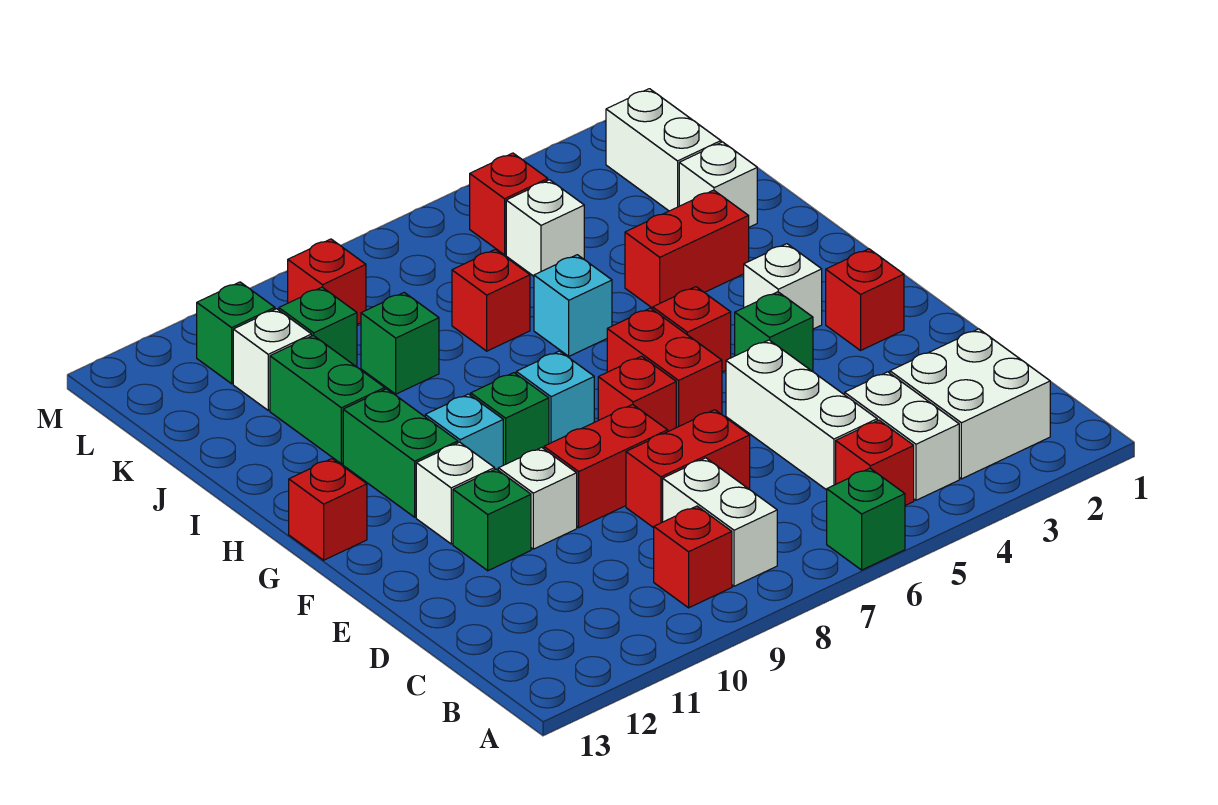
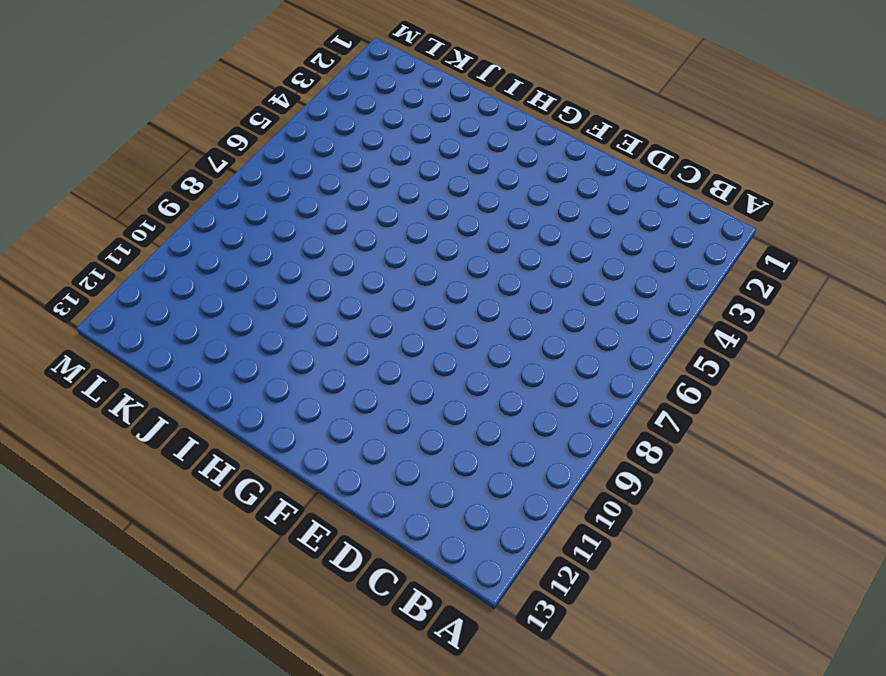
none -> green 1x1 brick [827,468,905,570]
none -> white 2x2 brick [890,329,1050,479]
none -> white 1x2 brick [845,372,959,500]
none -> red 1x1 brick [836,420,914,506]

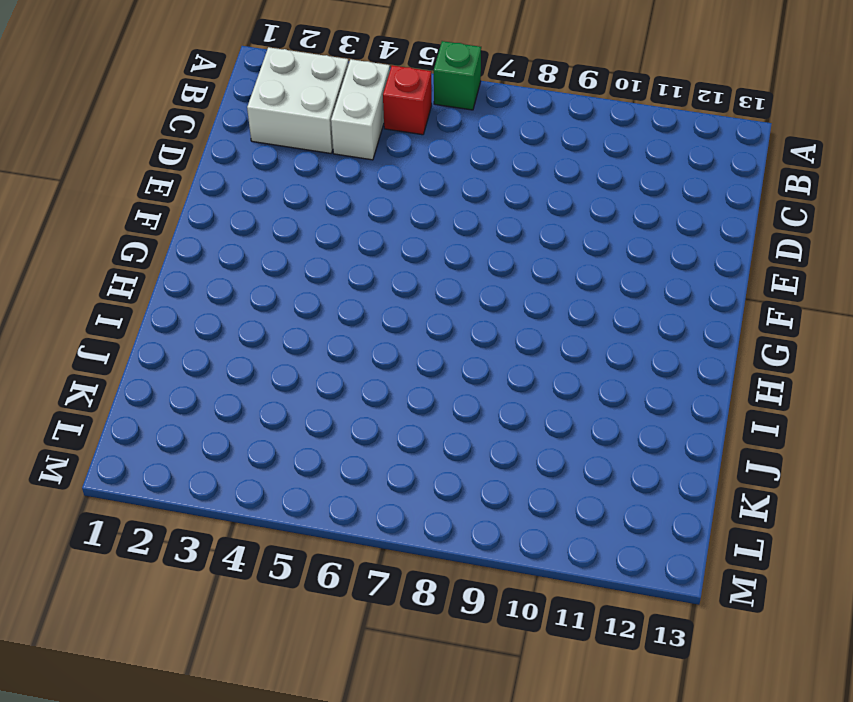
none -> white 1x2 brick [663,458,777,586]
none -> red 1x1 brick [654,506,732,608]
none -> white 1x3 brick [726,340,877,490]
none -> red 1x2 brick [626,410,750,528]

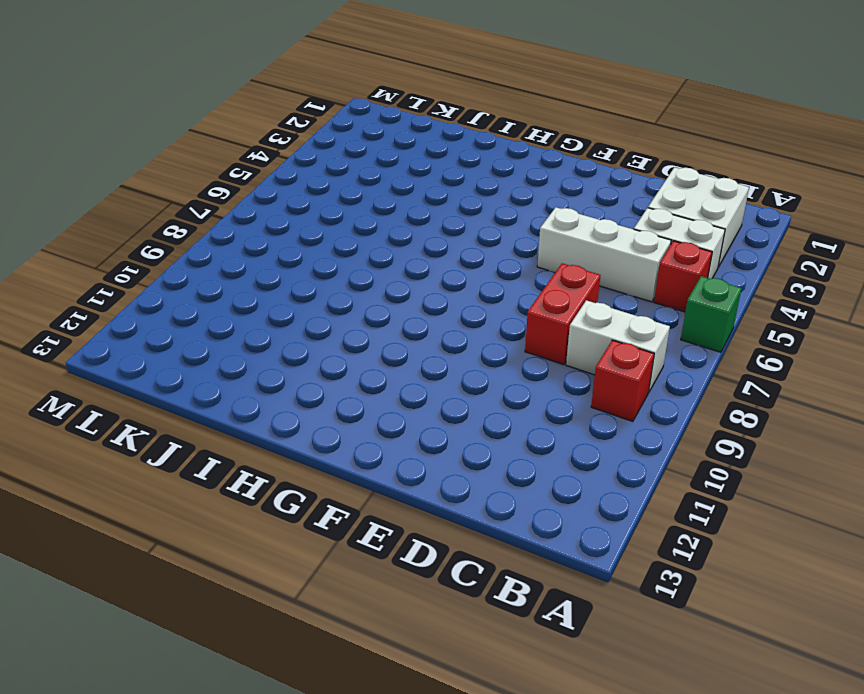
none -> red 1x2 brick [544,404,668,528]
none -> white 1x1 brick [498,447,577,549]
none -> green 1x1 brick [453,469,531,571]
none -> red 1x1 brick [826,249,904,350]

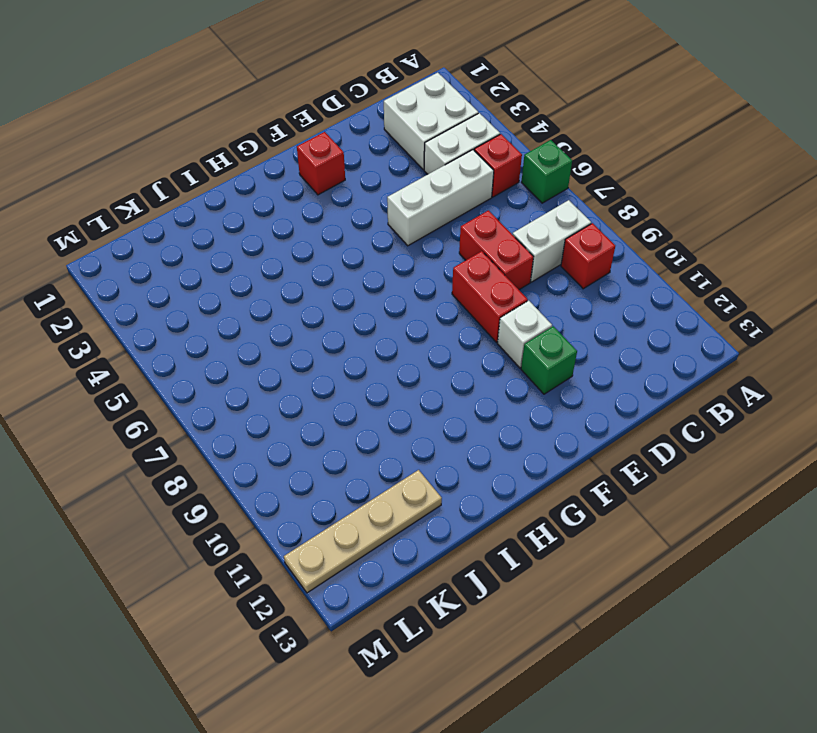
tan 1x4 plate [284,470,442,593] -> none
none -> green 1x1 brick [735,292,813,372]
none -> red 1x2 brick [607,308,722,428]
none -> red 1x1 brick [598,356,676,431]
none -> white 1x1 brick [416,442,495,544]

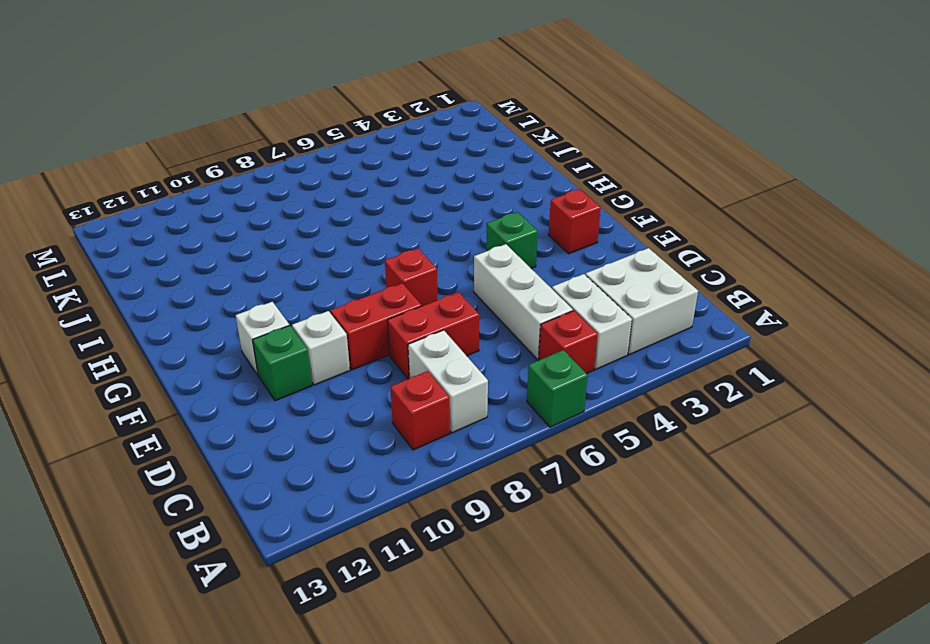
none -> red 1x2 brick [607,308,722,428]
none -> white 1x1 brick [744,244,822,329]
none -> red 1x1 brick [653,287,731,372]
none -> cyan 1x1 brick [516,351,594,444]

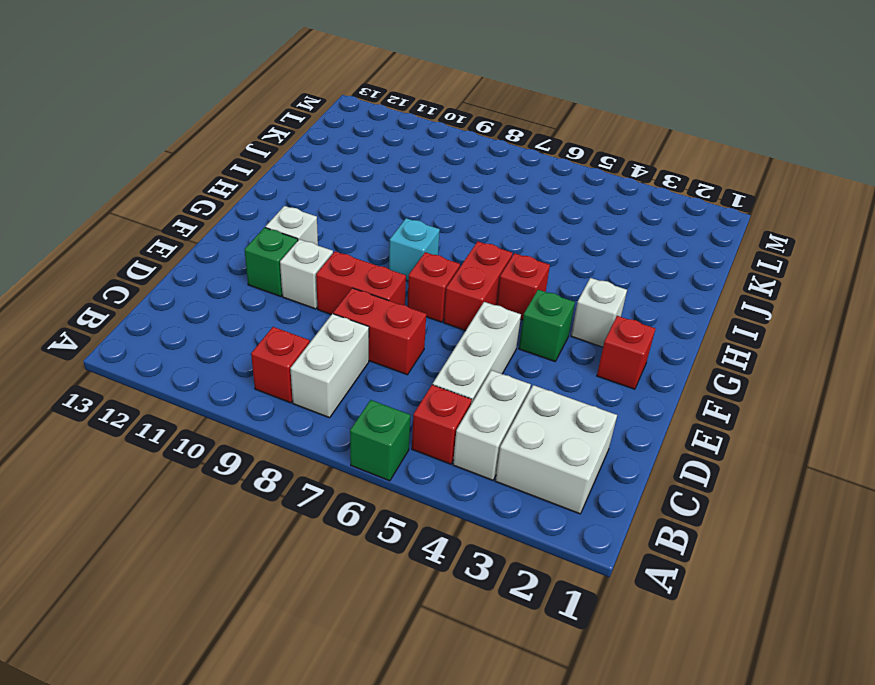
none -> green 1x1 brick [471,373,549,465]
none -> cyan 1x1 brick [425,394,503,470]
none -> green 1x2 brick [343,389,458,517]
none -> red 1x1 brick [289,459,367,560]

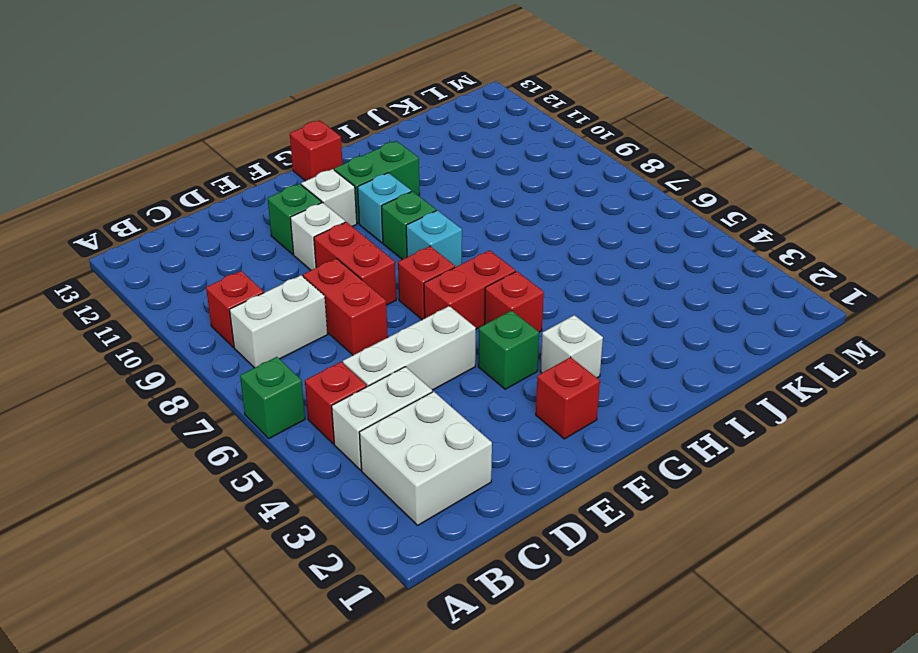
none -> red 1x2 brick [625,190,749,308]
none -> cyan 1x1 brick [534,255,612,356]
none -> green 1x2 brick [270,335,385,464]
none -> white 1x1 brick [679,142,757,227]

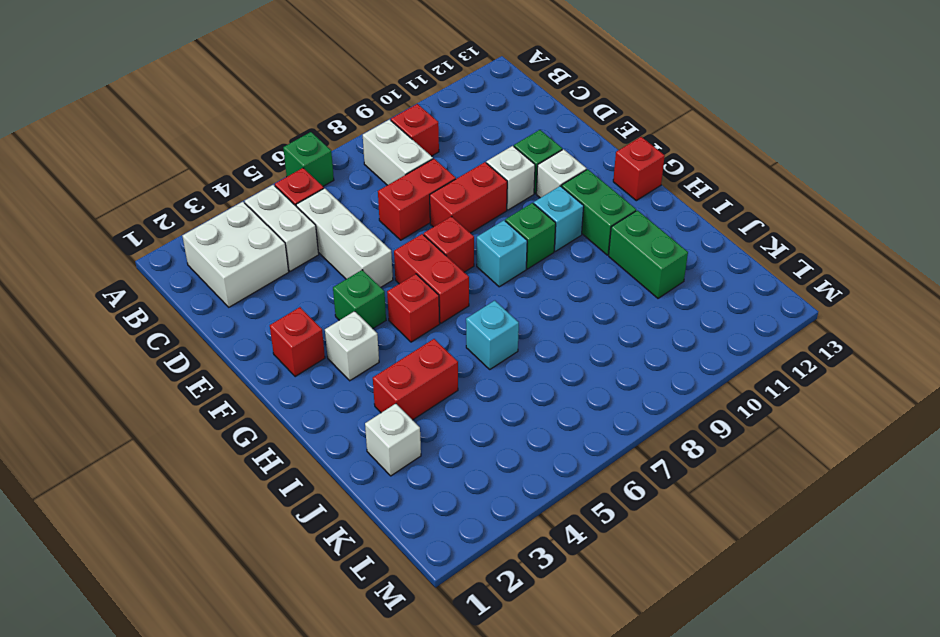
none -> red 1x1 brick [452,250,530,351]
none -> green 1x1 brick [361,293,439,394]
none -> white 1x2 brick [606,89,721,211]
none -> white 1x1 brick [506,180,584,276]

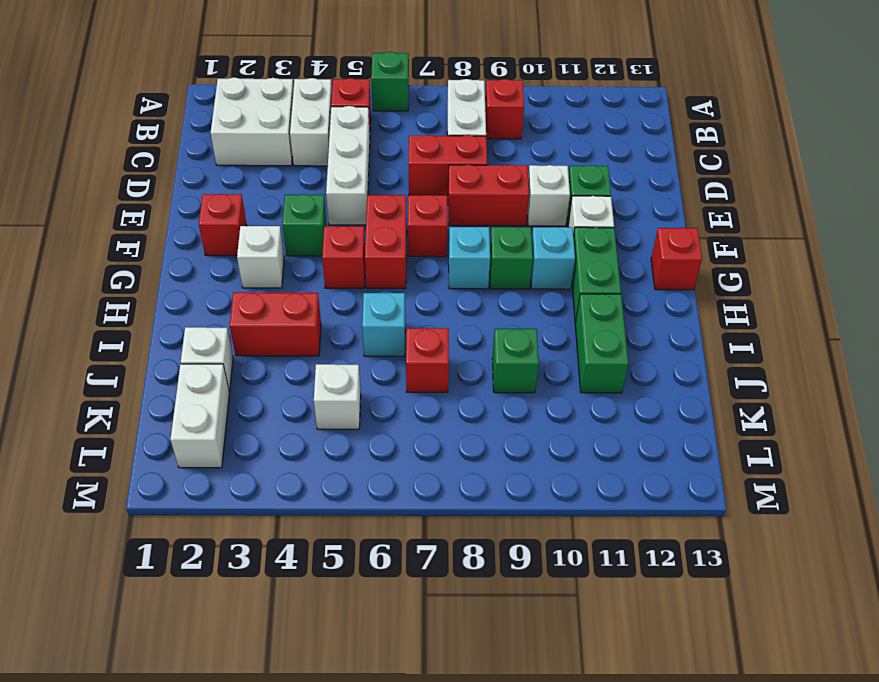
none -> green 1x1 brick [279,287,357,367]
none -> white 1x1 brick [233,309,312,410]
none -> red 1x1 brick [470,153,548,255]
none -> red 1x1 brick [288,239,366,324]

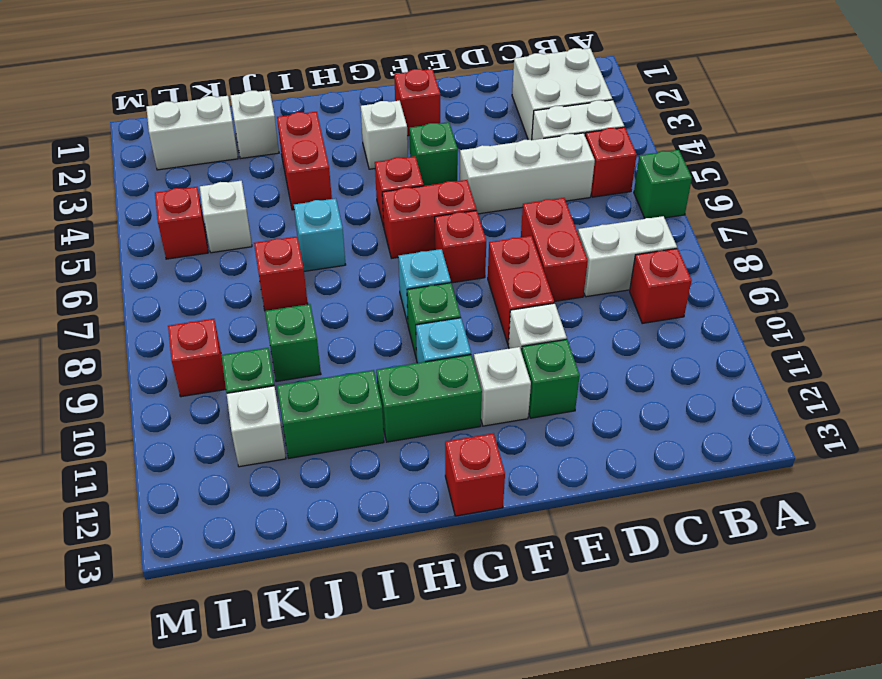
none -> green 1x1 brick [197,282,275,384]

